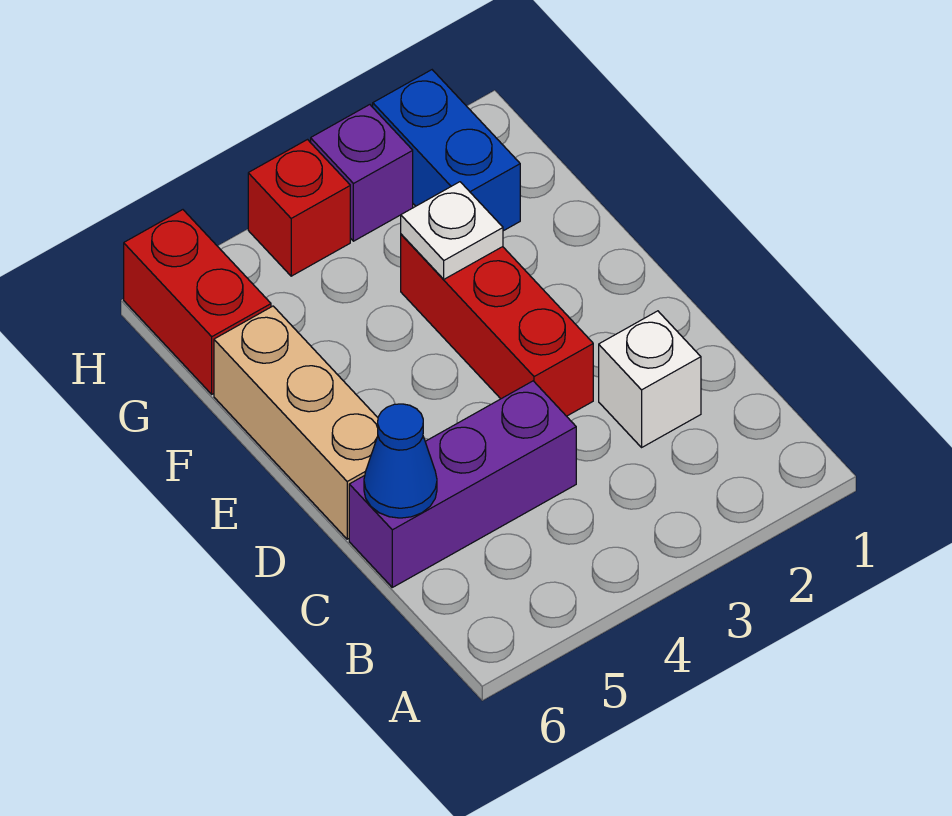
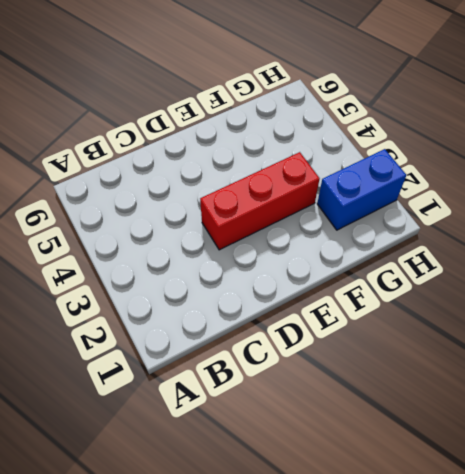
none -> white 1x1 brick [599,311,701,447]
none -> purple 1x3 brick [349,381,576,587]

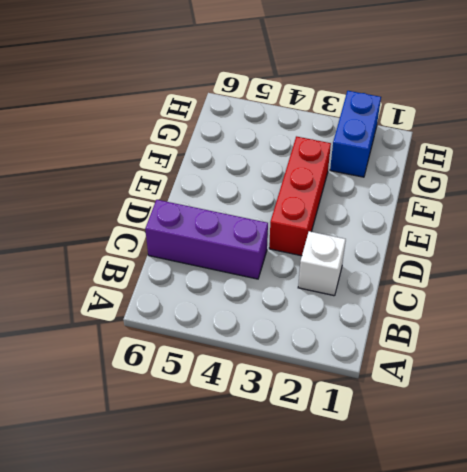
none -> tan 1x3 brick [214,306,378,539]
none -> red 1x2 brick [124,210,271,394]

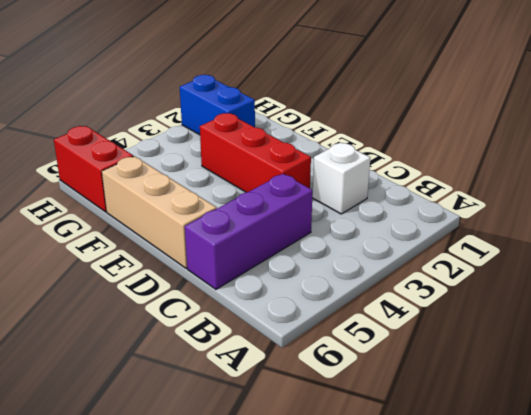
none -> purple 1x1 brick [311,105,413,241]
none -> red 1x1 brick [248,140,350,276]

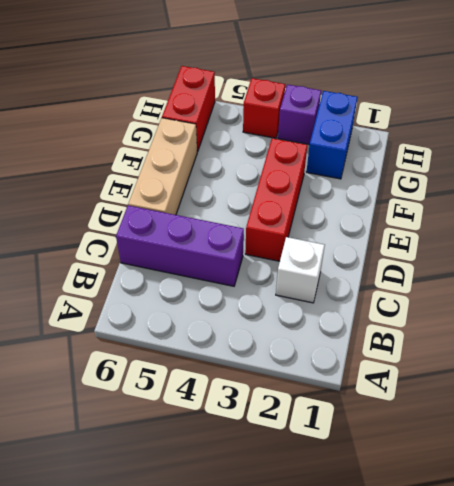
none -> blue 1x1 cone [364,404,437,518]
none -> white 1x1 plate [401,182,503,279]

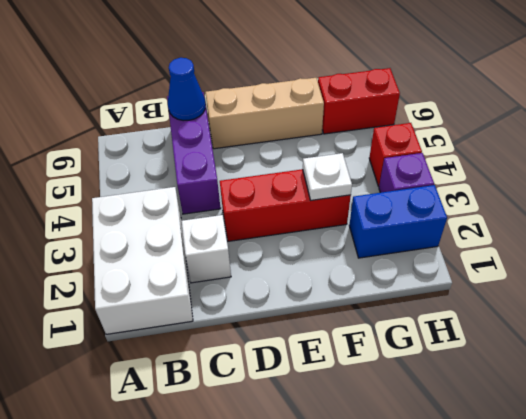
white 2x3 brick [92,187,193,334] -> none

